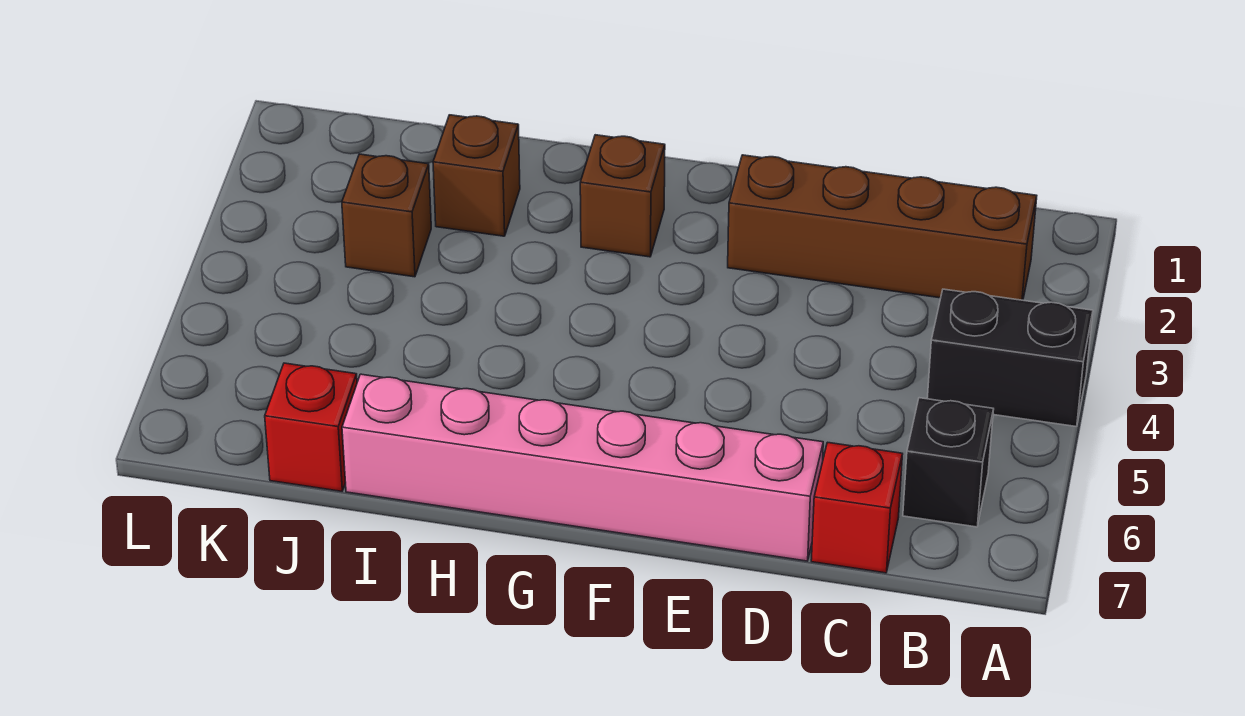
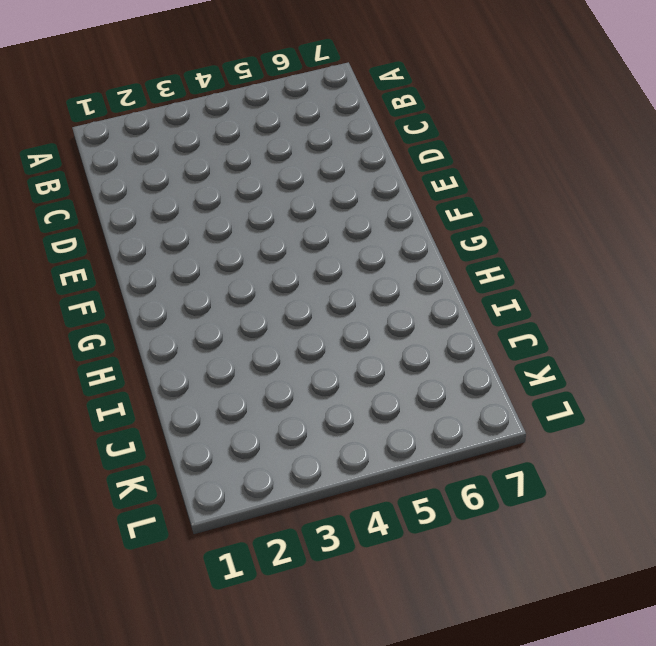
none -> black 1x2 brick [927,289,1093,427]
none -> brown 1x4 brick [728,155,1037,300]

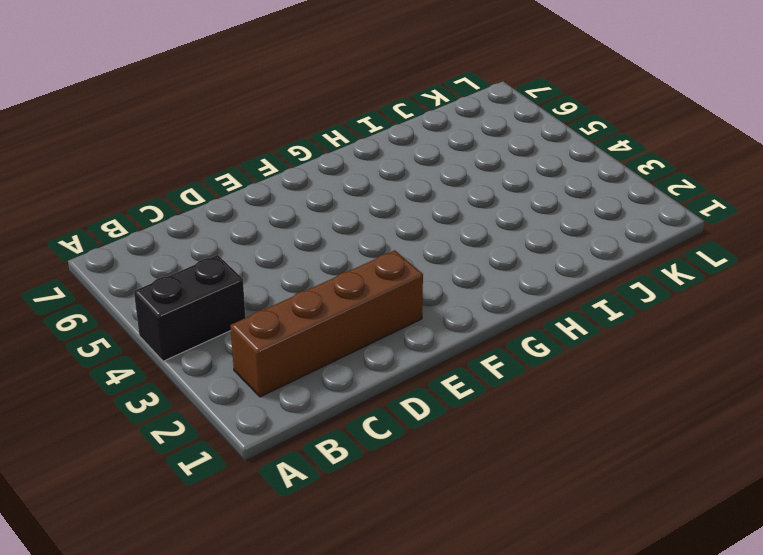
none -> black 1x1 brick [903,398,994,527]
none -> red 1x1 brick [811,442,902,573]

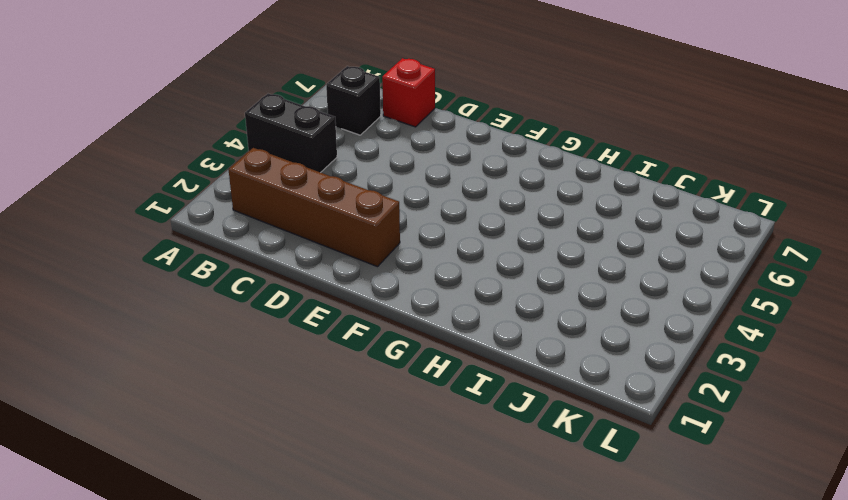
none -> pink 1x6 brick [342,374,823,561]
none -> brown 1x1 brick [580,135,665,257]

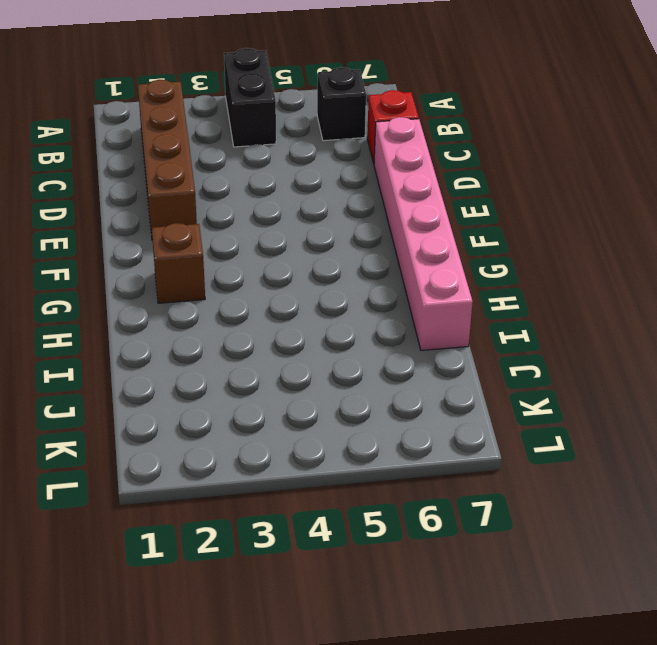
none -> brown 1x1 brick [433,115,520,236]
none -> brown 1x1 brick [342,154,431,277]

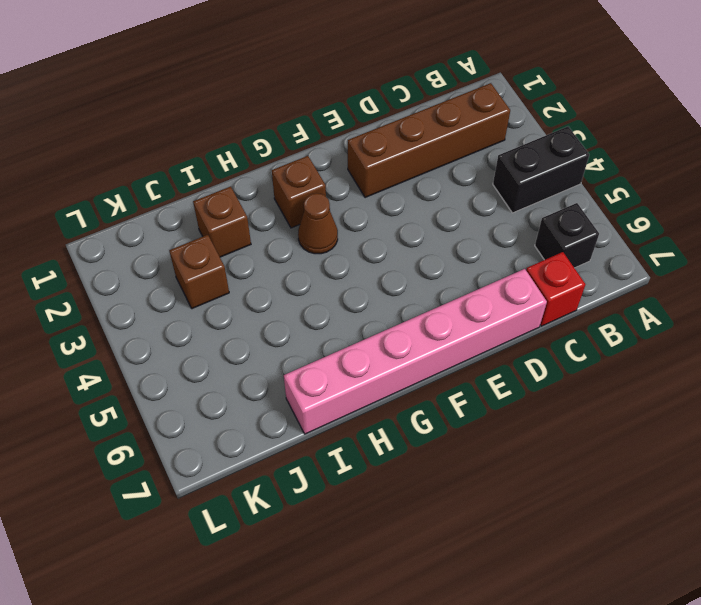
brown 1x1 cone [298,193,338,254] -> none
none -> red 1x1 brick [265,363,357,491]

